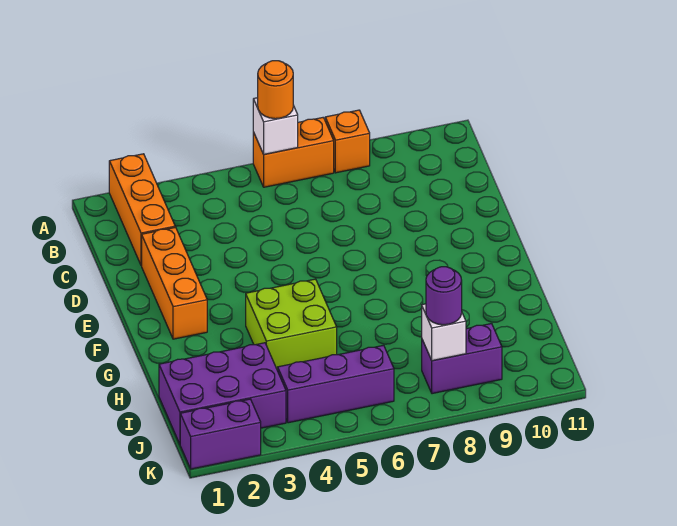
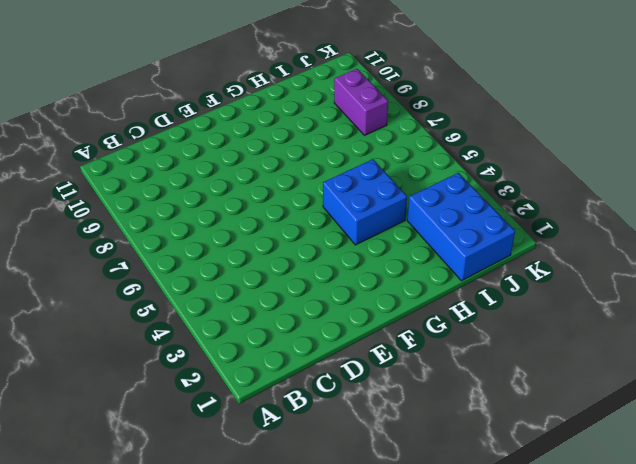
blue 2x2 brick [323,159,407,245] -> lime 2x2 brick [246,279,337,371]
blue 2x3 brick [407,173,515,281] -> purple 2x3 brick [159,343,286,444]
none -> orange 1x3 brick [109,154,175,266]
none -> orange 1x2 brick [253,118,334,187]
none -> orange 1x1 brick [325,110,370,173]

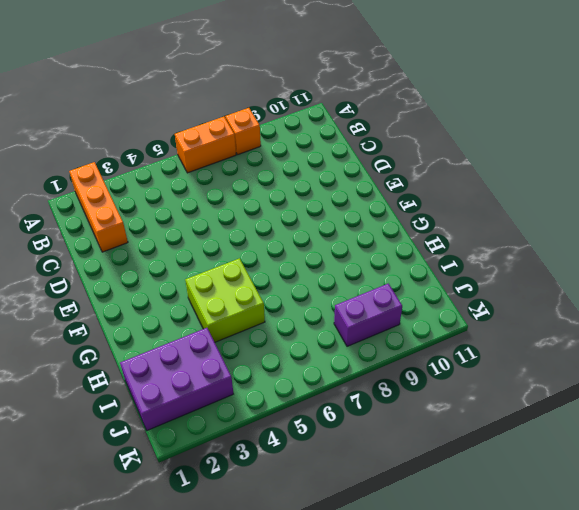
none -> orange 1x3 brick [142,227,207,339]
none -> purple 1x3 brick [278,345,394,423]
none -> purple 1x2 brick [180,399,261,469]

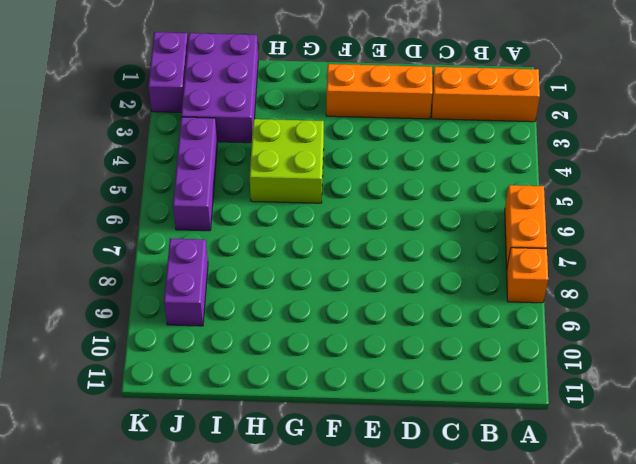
none -> white 1x1 brick [253,98,298,154]
none -> white 1x1 brick [422,304,466,361]
none -> orange 1x1 round brick [258,61,293,119]

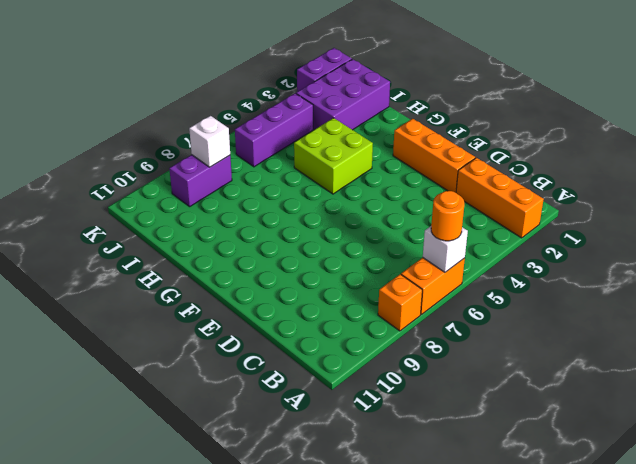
none -> purple 1x1 round brick [426,267,462,325]

